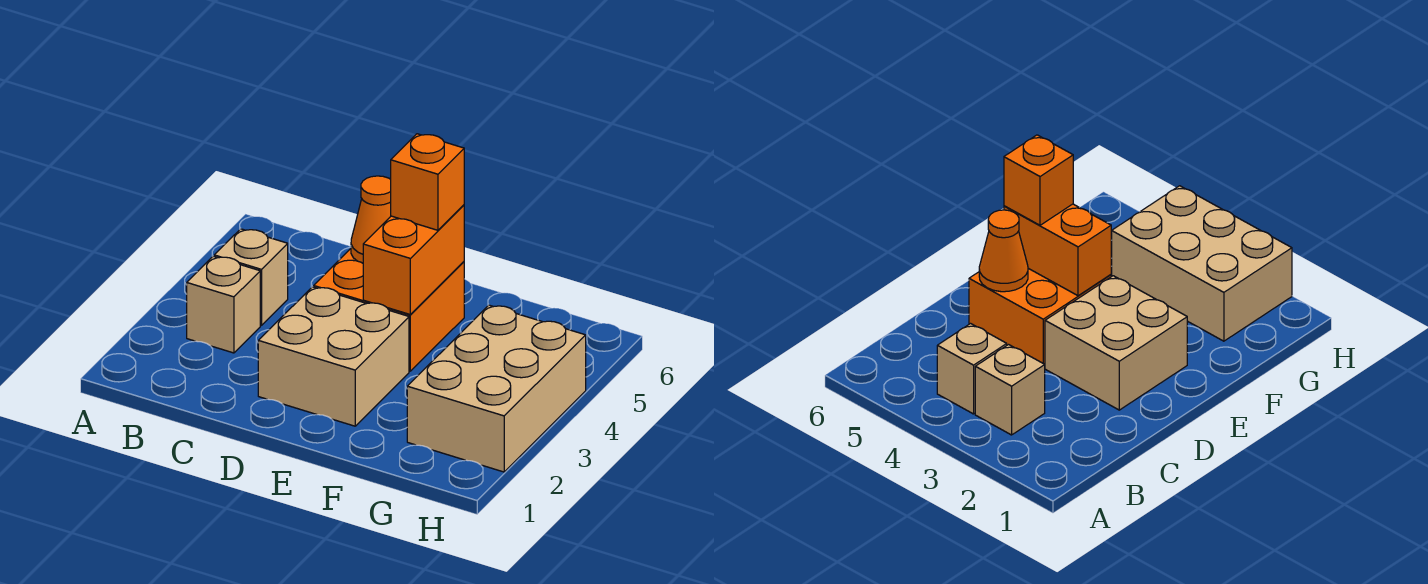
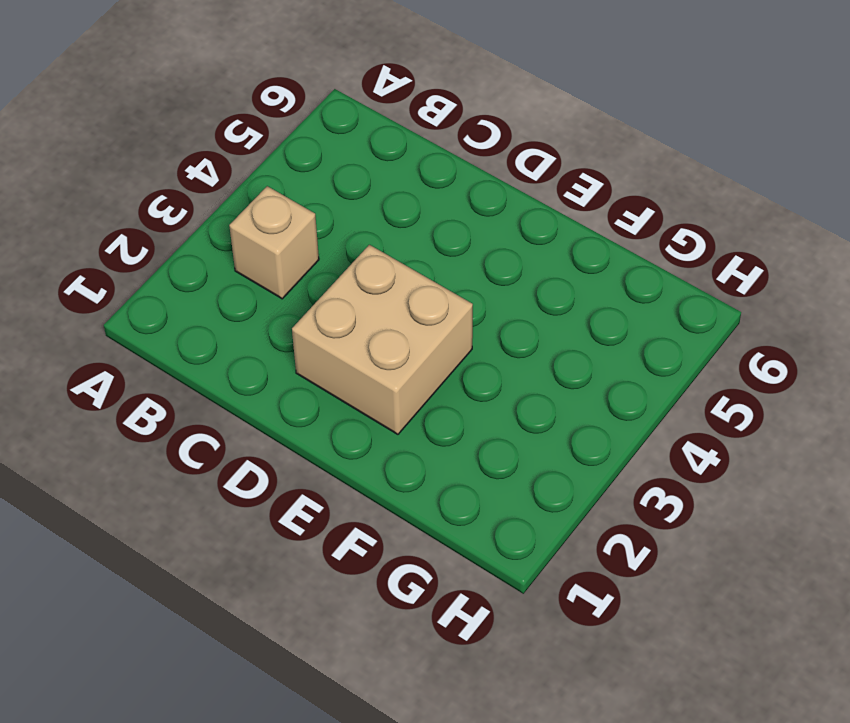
none -> tan 1x1 brick [214,229,288,326]
none -> orange 2x2 brick [314,249,464,371]

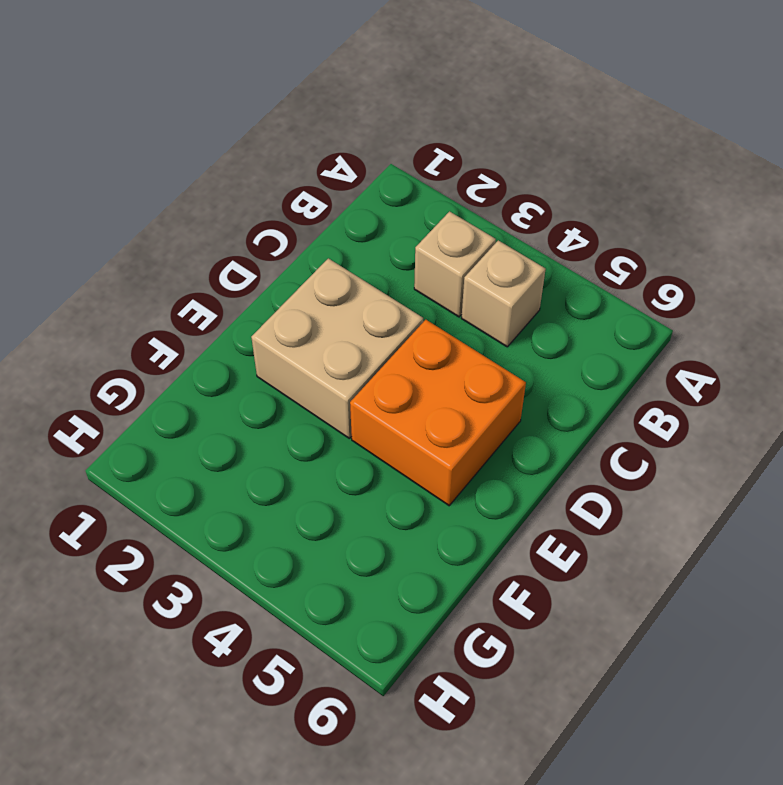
none -> tan 2x3 brick [407,305,586,472]
none -> orange 1x1 cone [351,176,391,263]

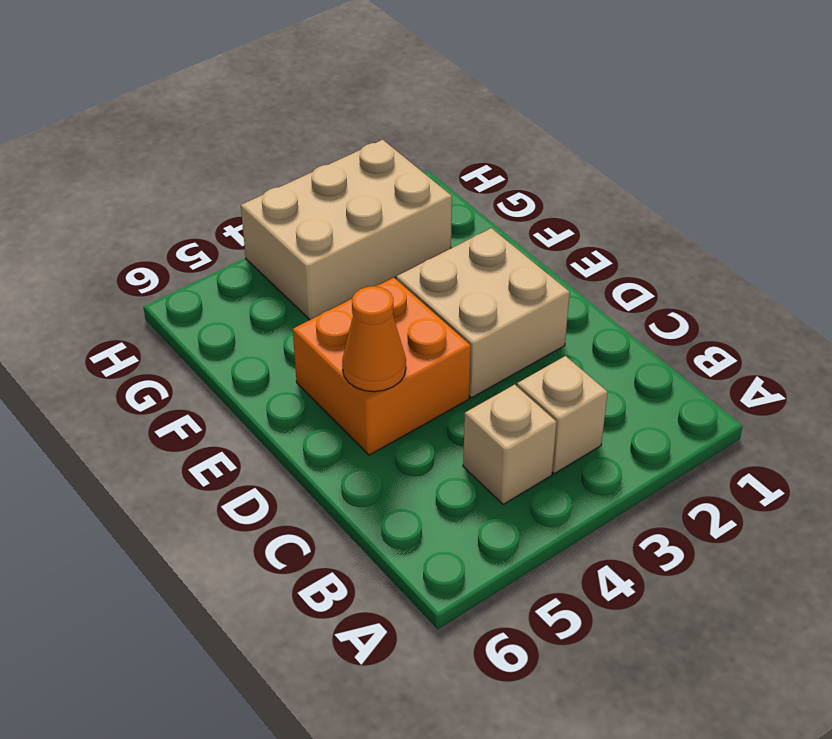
none -> orange 1x2 brick [363,205,464,314]
none -> orange 1x1 brick [391,134,464,230]

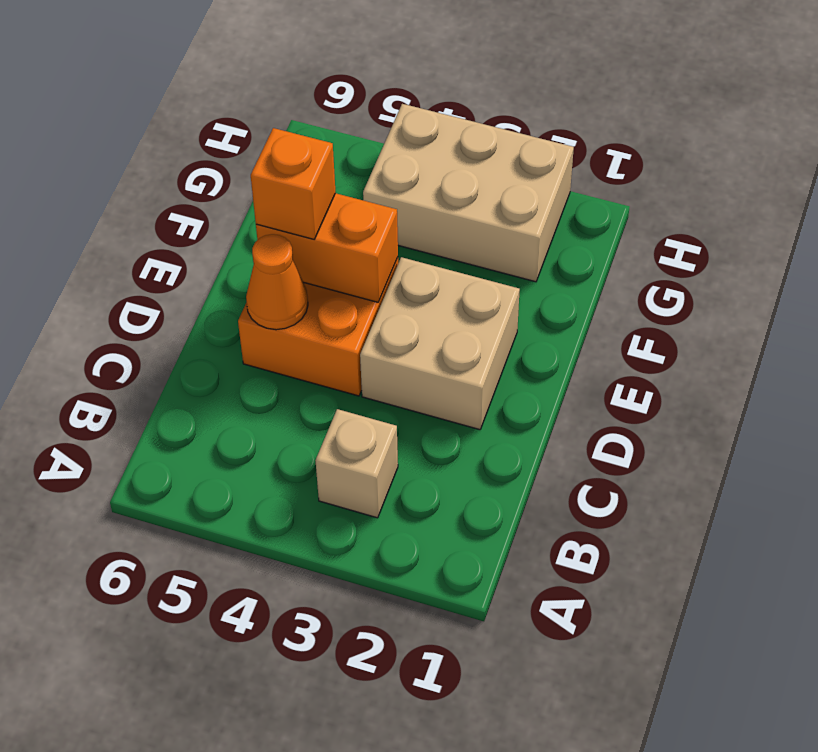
none -> tan 1x1 brick [214,229,288,326]

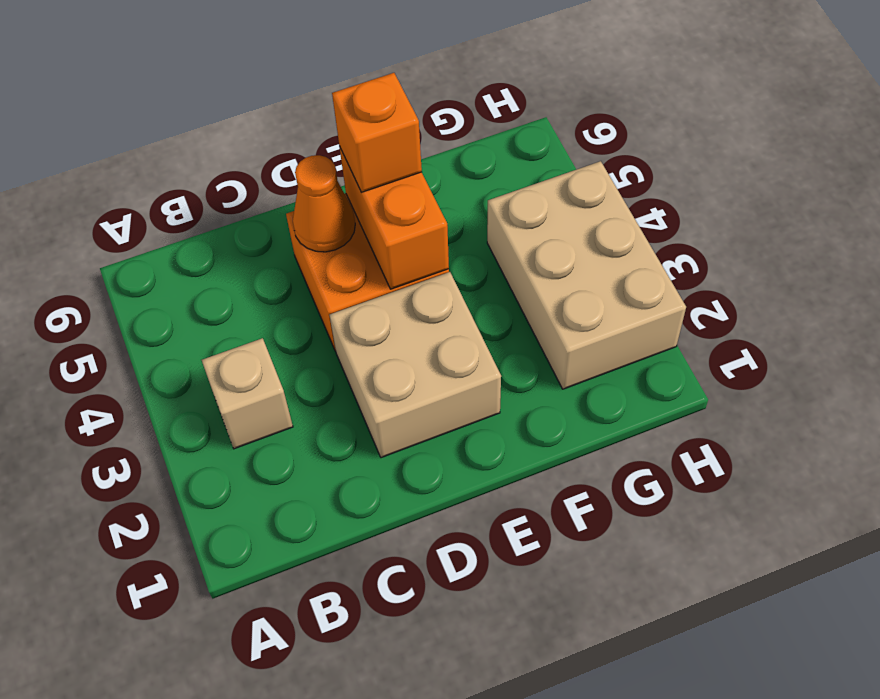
none -> tan 1x1 brick [214,229,288,326]

